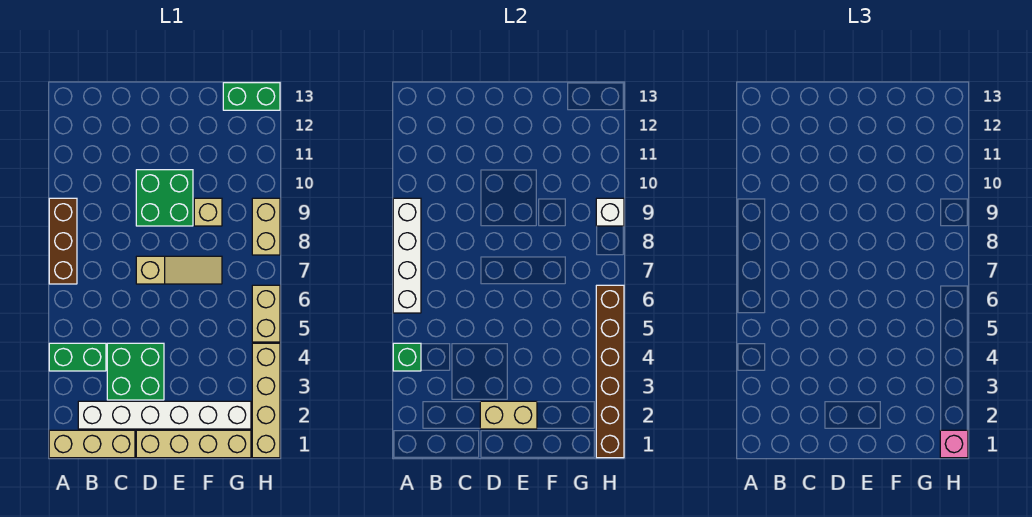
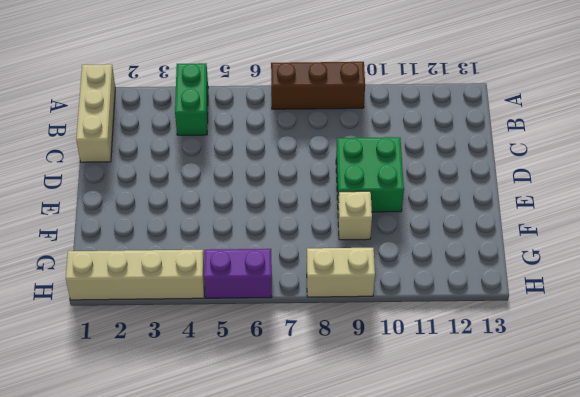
purple 1x2 brick [204,249,272,298] -> tan 1x2 brick [252,285,280,342]
none -> white 1x6 brick [78,401,251,429]
none -> green 2x2 brick [107,343,164,400]
none -> tan 1x4 brick [136,430,251,458]

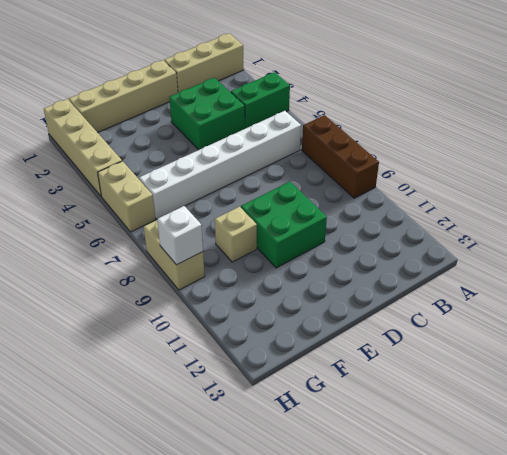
white 1x6 brick [139,111,301,219] -> white 1x6 brick moved to [78,401,251,429]
none -> tan 1x3 slope [136,256,222,284]
none -> green 1x2 brick [223,83,280,110]
none -> green 1x1 brick [393,343,421,371]

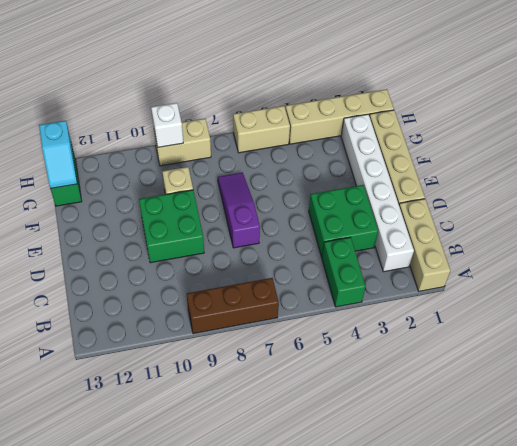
purple 1x3 slope [218,173,260,248] -> tan 1x3 slope [136,256,222,284]
cyan 1x2 slope [39,121,77,189] -> none
none -> green 1x1 brick [393,343,421,371]
none -> white 1x4 brick [393,198,421,313]
none -> tan 1x2 brick [480,401,537,429]

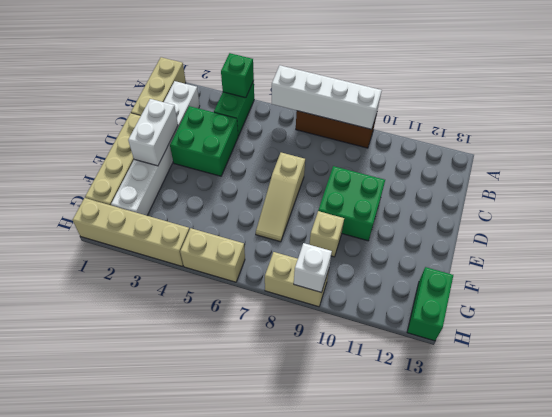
white 1x2 brick [128,99,178,166] -> tan 1x2 brick [480,401,537,429]
none -> brown 1x6 brick [596,285,624,458]
none -> pink 1x1 brick [940,430,968,458]

